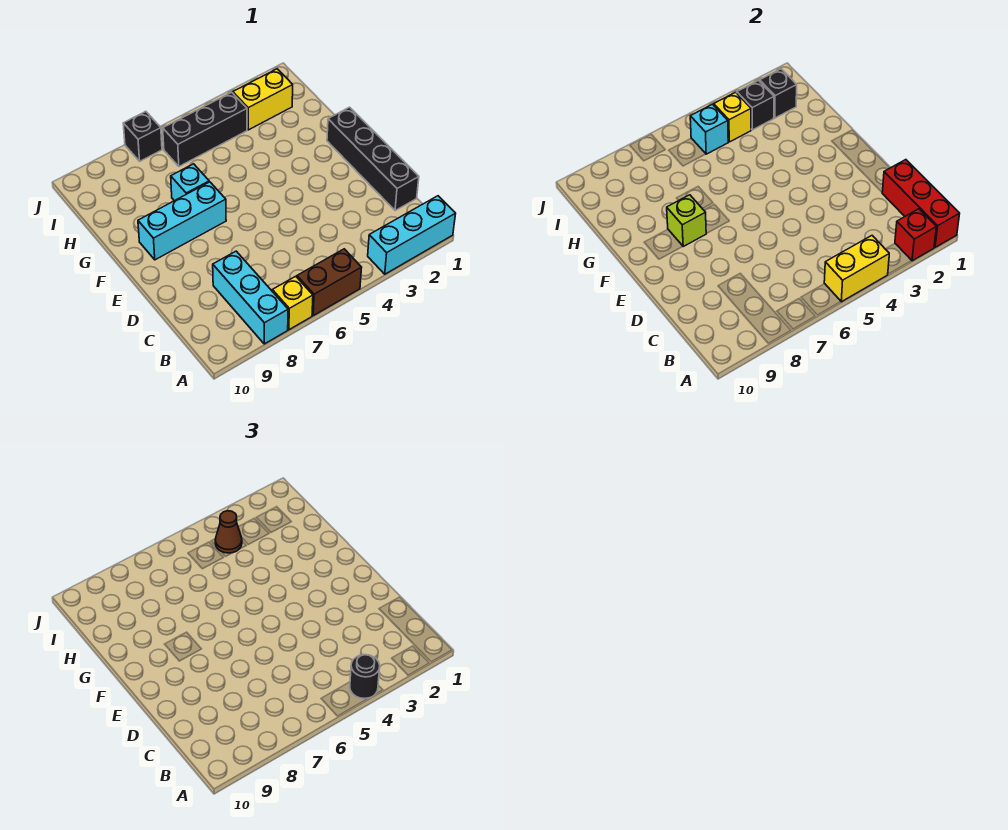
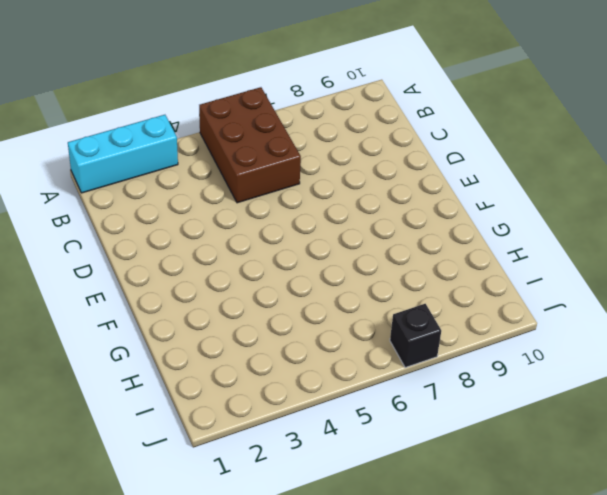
brown 2x3 brick [199,87,301,203] -> brown 1x2 brick [297,249,362,316]
none -> yellow 1x1 brick [272,276,313,330]
none -> cyan 1x3 brick [213,251,288,344]
none -> black 1x4 brick [327,107,419,211]

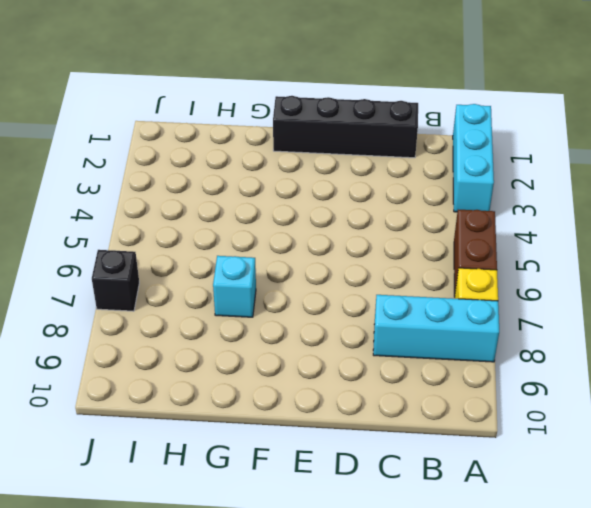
none -> cyan 1x3 brick [138,182,226,260]
none -> yellow 1x2 brick [233,69,293,130]
none -> black 1x3 brick [163,92,247,166]

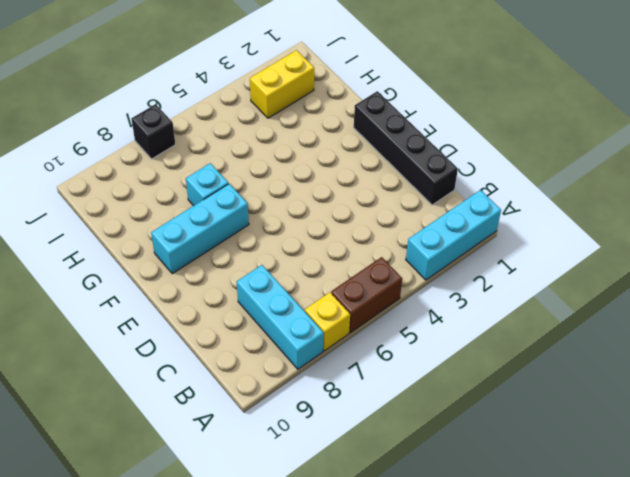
none -> black 1x3 brick [163,92,247,166]
none -> red 1x3 brick [882,160,960,247]
none -> red 1x1 brick [895,209,936,261]

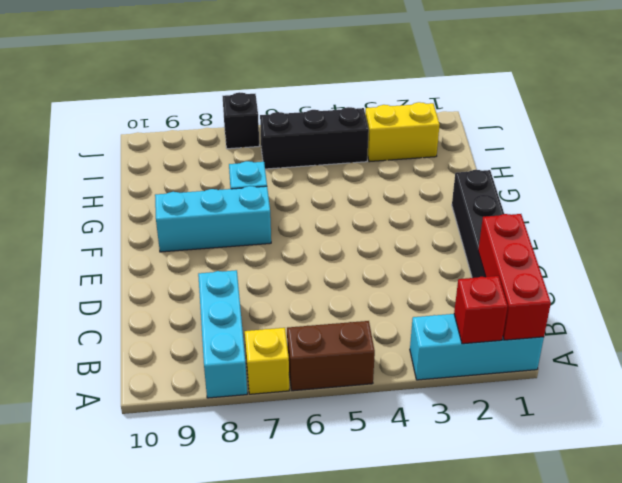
none -> yellow 1x2 brick [824,236,889,302]
none -> lime 1x1 brick [667,195,706,246]
none -> black 1x1 brick [760,69,797,118]

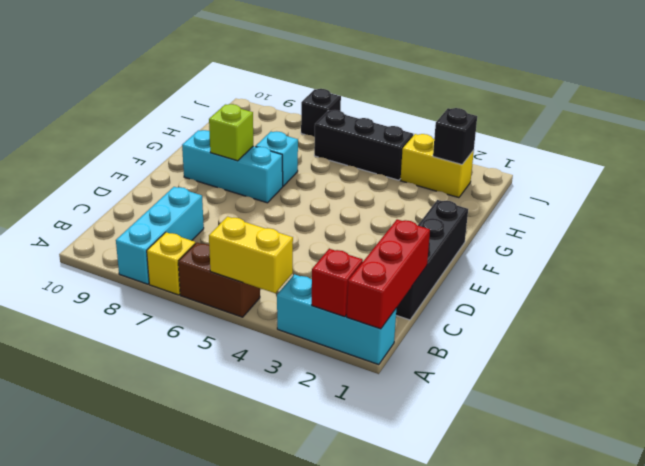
none -> black 1x1 brick [737,81,774,130]
none -> yellow 1x1 brick [714,92,751,142]
none -> cyan 1x1 brick [690,104,728,154]

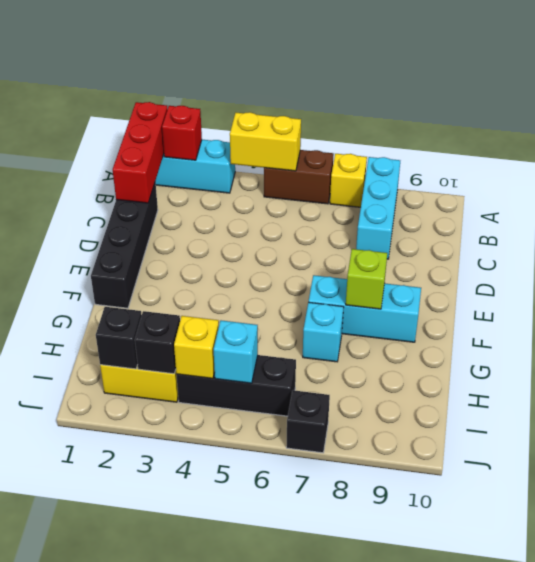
none -> black 1x1 round brick [350,655,380,699]
none -> brown 1x1 cone [215,511,242,553]

